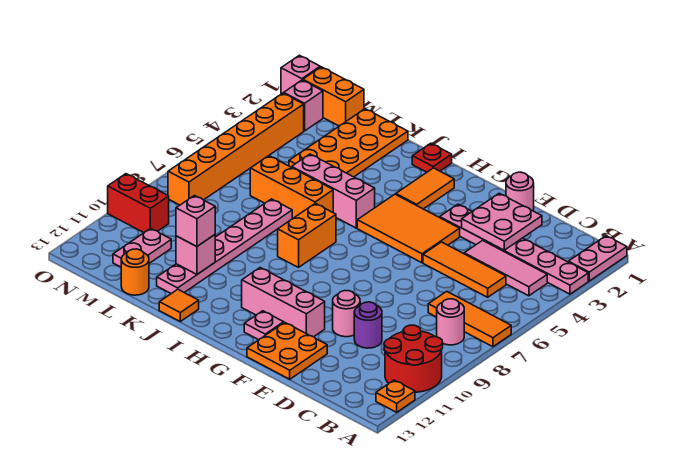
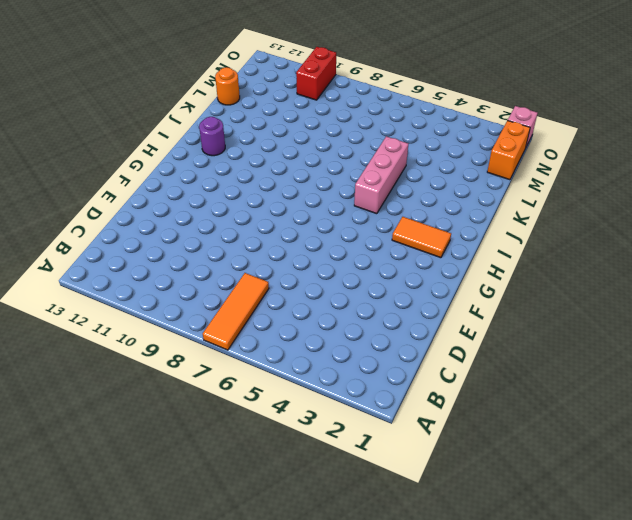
purple 1x1 round brick [199,117,225,156] -> purple 1x1 round brick moved to [354,302,382,348]
none -> pink 1x2 plate [568,236,627,281]
none -> pink 1x6 plate [440,204,588,294]
none -> red 2x2 round brick [384,325,443,392]
none -> orange 1x1 plate [376,380,415,412]

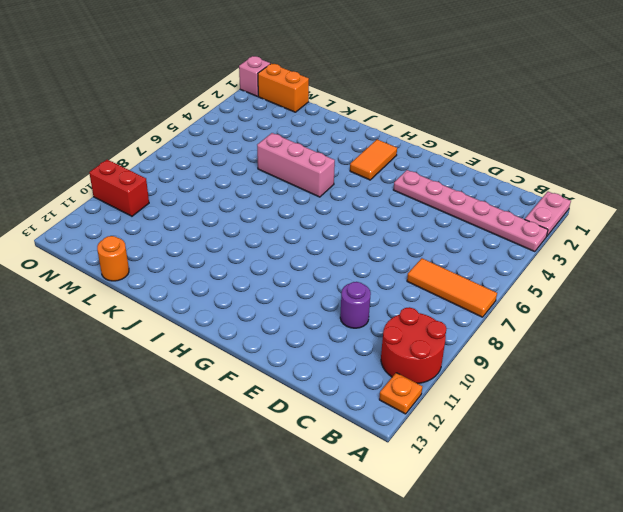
none -> pink 1x3 tile [464,240,547,296]
none -> pink 1x1 round brick [437,299,464,345]
none -> orange 1x3 tile [423,242,506,297]
none -> pink 1x1 round brick [506,172,534,211]

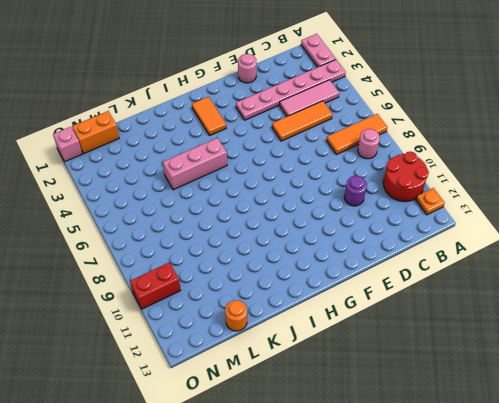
none -> pink 1x1 round brick [333,291,360,337]
none -> orange 2x2 plate [247,322,327,379]
none -> orange 2x3 tile [357,194,460,263]
none -> pink 1x3 brick [242,268,325,337]

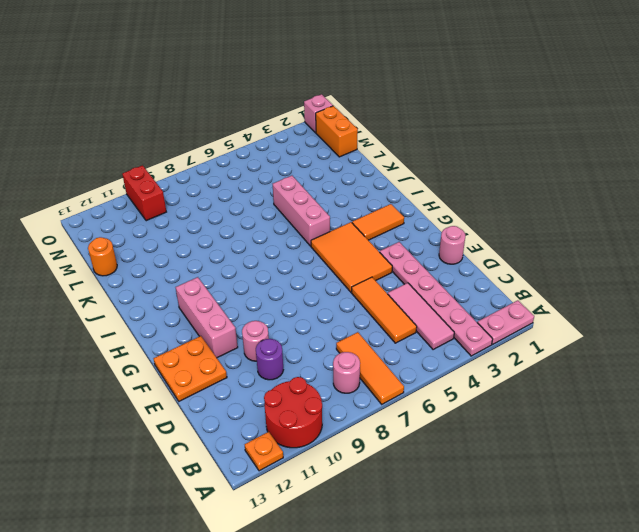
none -> pink 1x1 plate [244,311,284,340]
none -> red 1x1 plate [412,143,452,172]
none -> orange 1x2 brick [278,203,336,267]
none -> orange 1x3 brick [250,156,333,218]

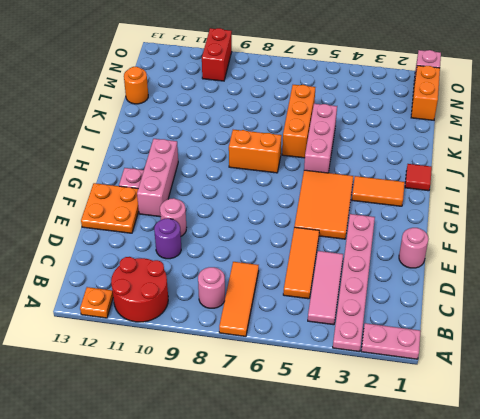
red 1x1 tile [405,164,432,191] -> red 1x1 plate [412,143,452,172]
none -> orange 1x1 tile [159,289,199,321]
none -> orange 2x4 plate [289,109,408,177]
none -> pink 1x6 plate [157,199,292,294]
none -> pink 1x2 plate [113,228,171,267]

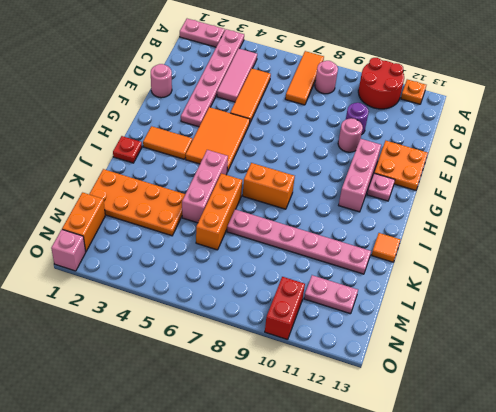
none -> orange 1x1 round brick [121,249,149,295]
none -> pink 1x1 brick [284,80,323,131]
none -> orange 1x6 brick [168,93,304,205]
none -> pink 2x2 plate [462,193,542,250]

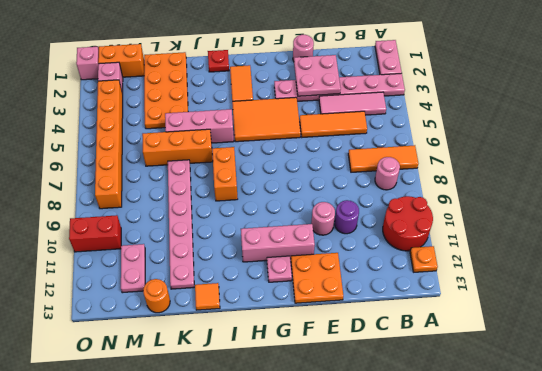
none -> pink 1x1 brick [176,235,215,274]
none -> pink 1x1 brick [176,196,215,247]

